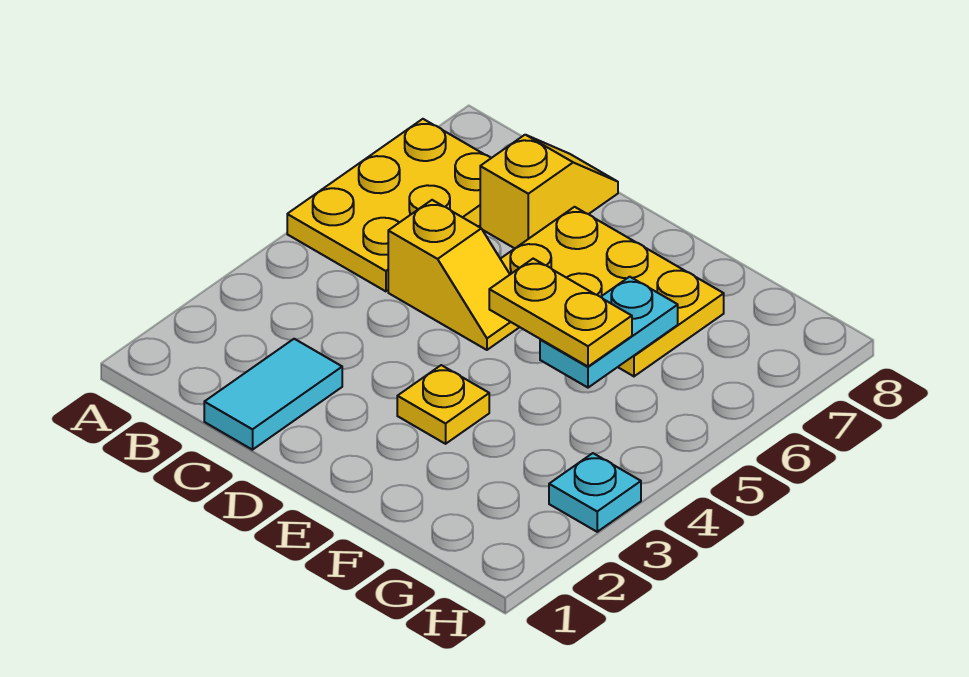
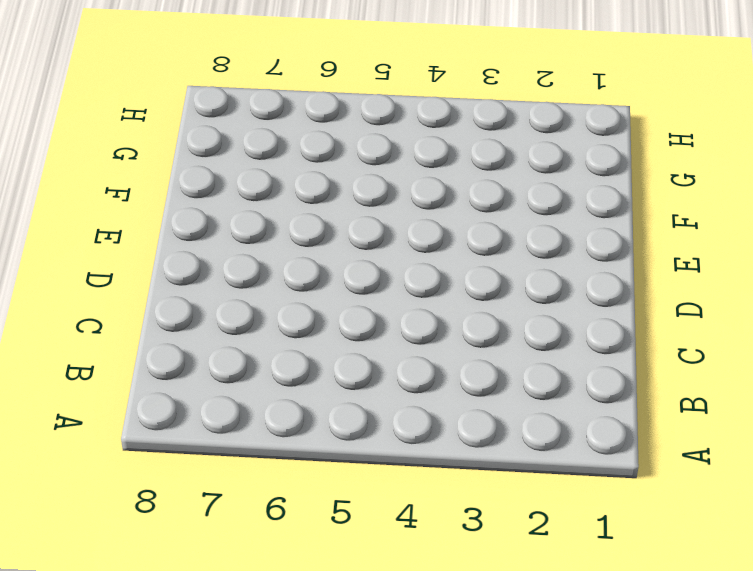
none -> yellow 2x3 plate [287,119,491,291]
none -> cyan 1x2 tile [204,339,342,450]

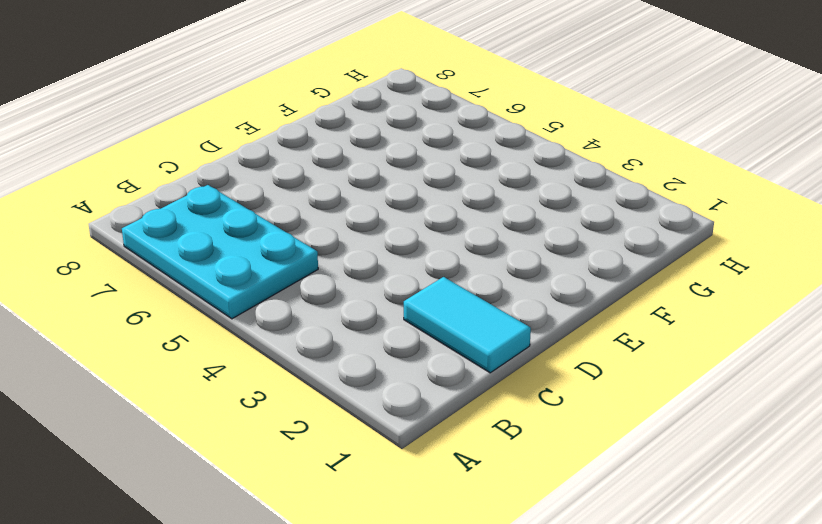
cyan 2x3 plate [122,185,318,319] -> yellow 2x3 plate [287,119,491,291]
none -> yellow 1x2 slope [388,200,519,350]
none -> yellow 1x2 slope [480,135,618,248]

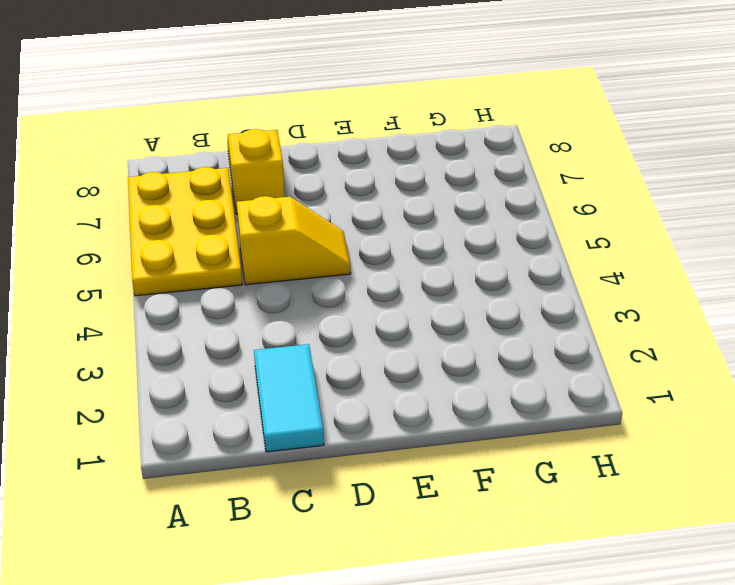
none -> yellow 2x3 plate [501,207,724,376]
none -> yellow 1x1 plate [397,365,489,444]

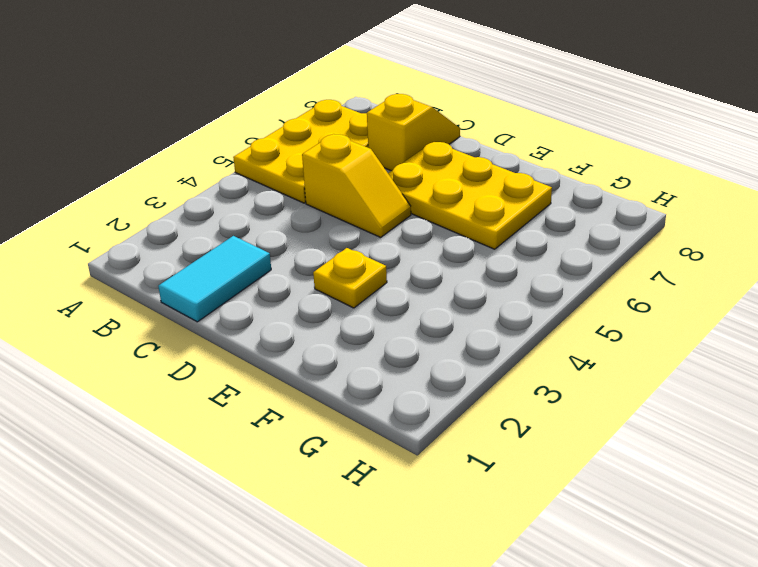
none -> cyan 1x1 plate [549,453,641,532]
none -> cyan 1x2 plate [540,277,678,388]

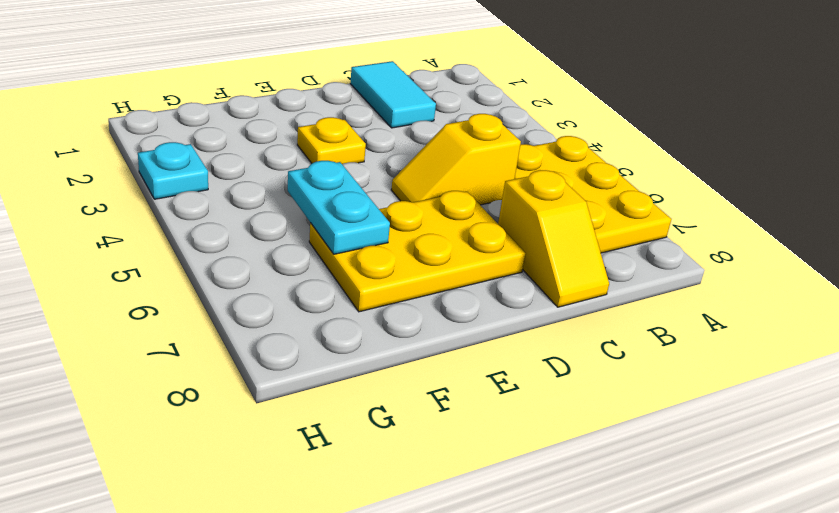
none -> yellow 1x2 plate [489,259,632,366]

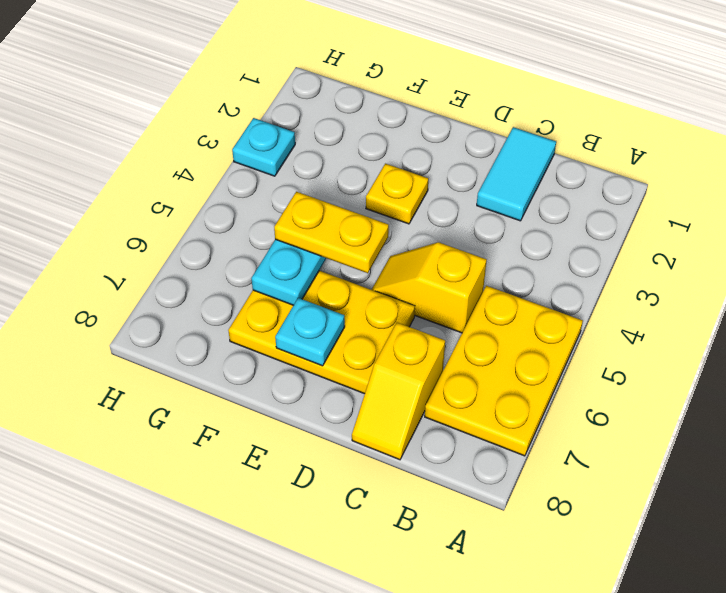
cyan 1x1 plate [275,298,345,366] -> none

